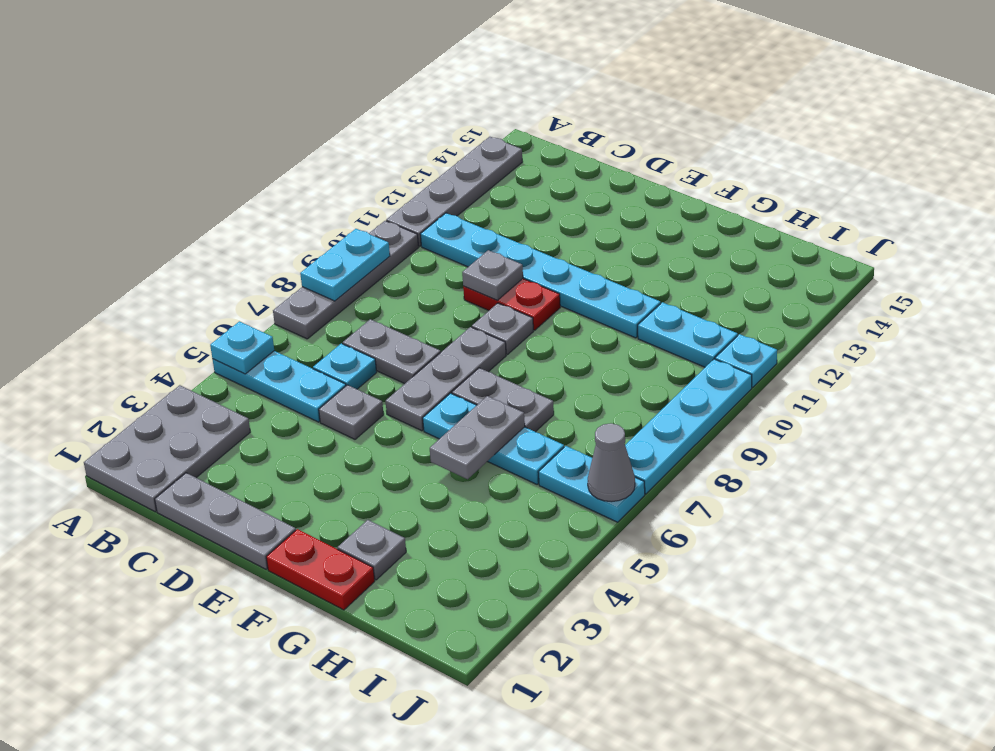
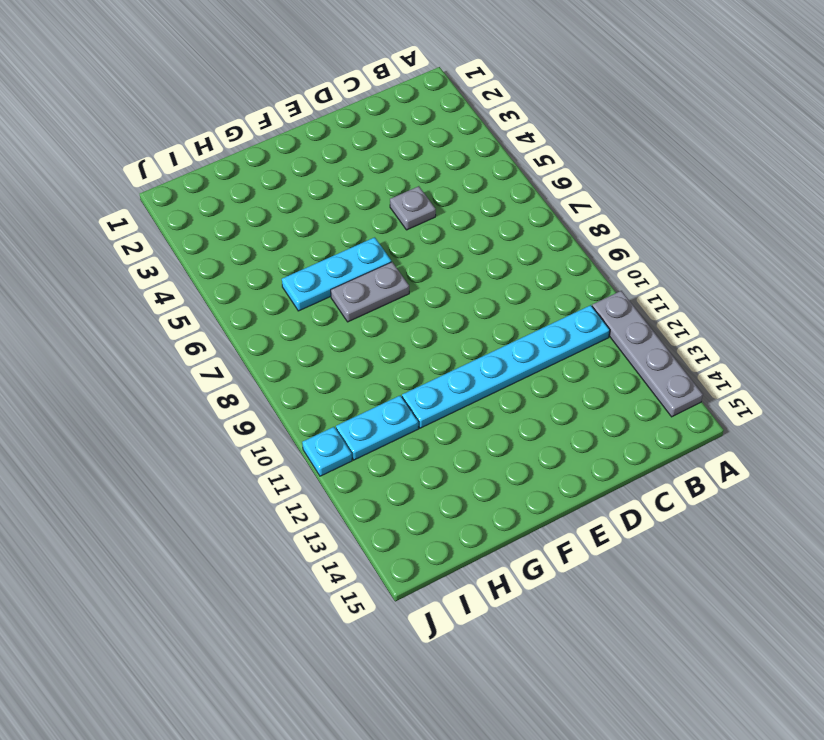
none -> grey 2x3 plate [84,385,250,512]
none -> cyan 1x3 plate [213,351,346,422]
none -> grey 1x4 plate [273,221,419,339]

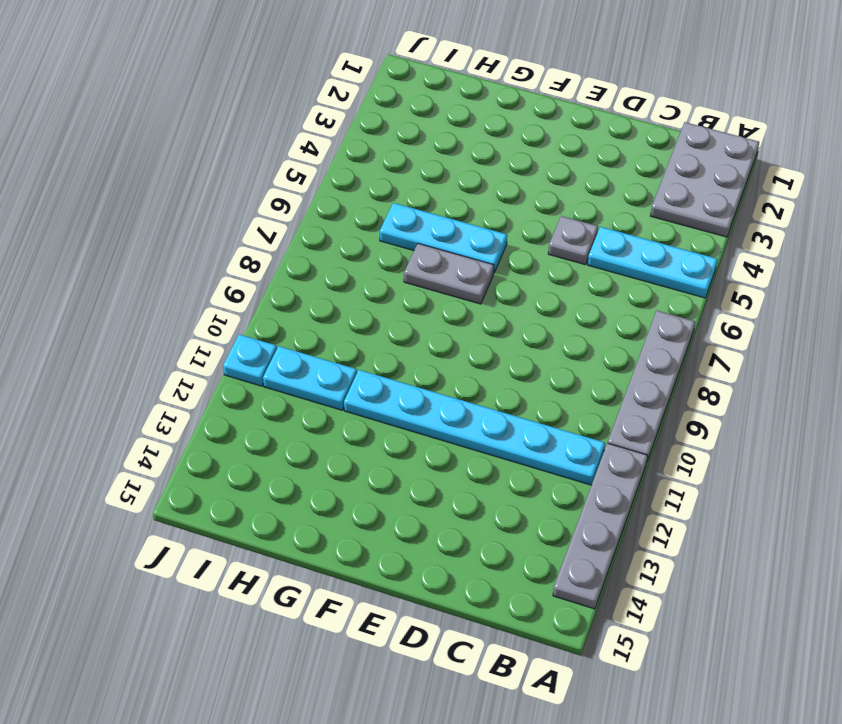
none -> grey 1x3 plate [155,473,296,569]
none -> cyan 1x1 plate [313,344,377,389]
none -> grey 1x2 plate [343,319,441,384]

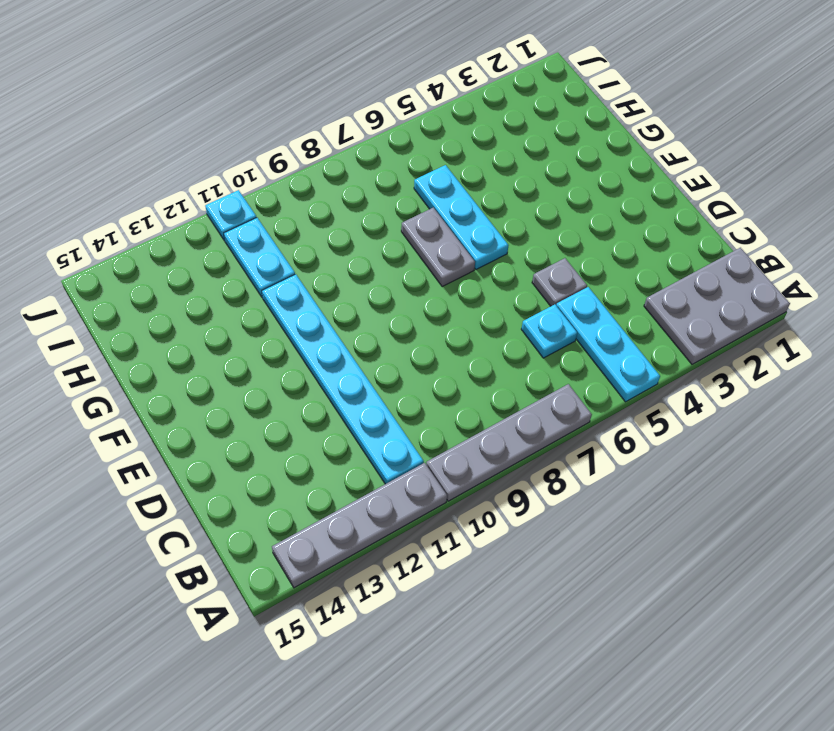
none -> grey 1x3 plate [155,473,296,569]
none -> grey 1x2 plate [343,319,441,384]
none -> red 1x2 plate [463,279,560,330]

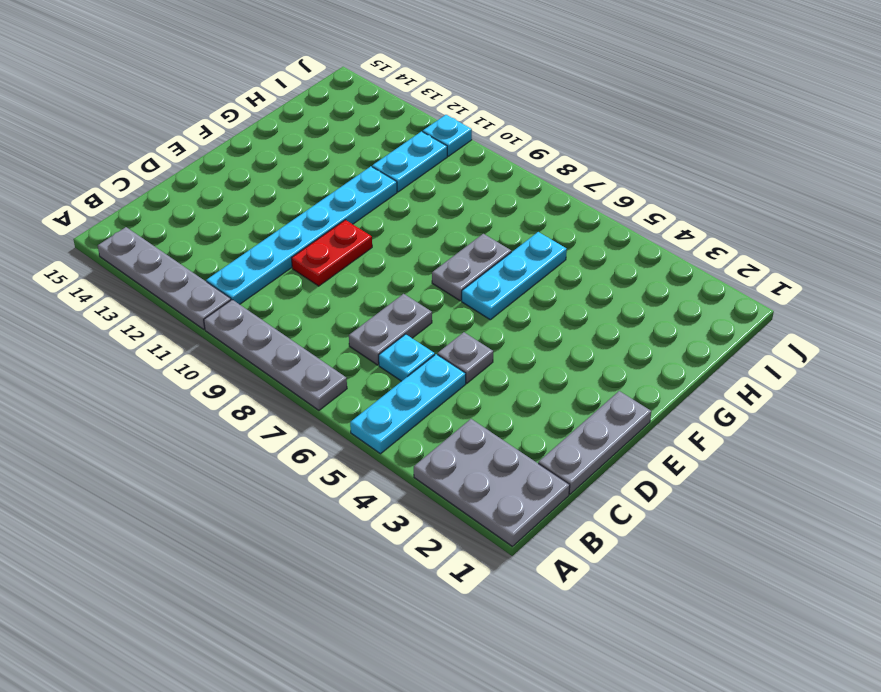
none -> grey 1x3 plate [385,327,506,431]
none -> grey 1x1 plate [472,303,534,355]
none -> red 1x2 plate [266,529,375,610]

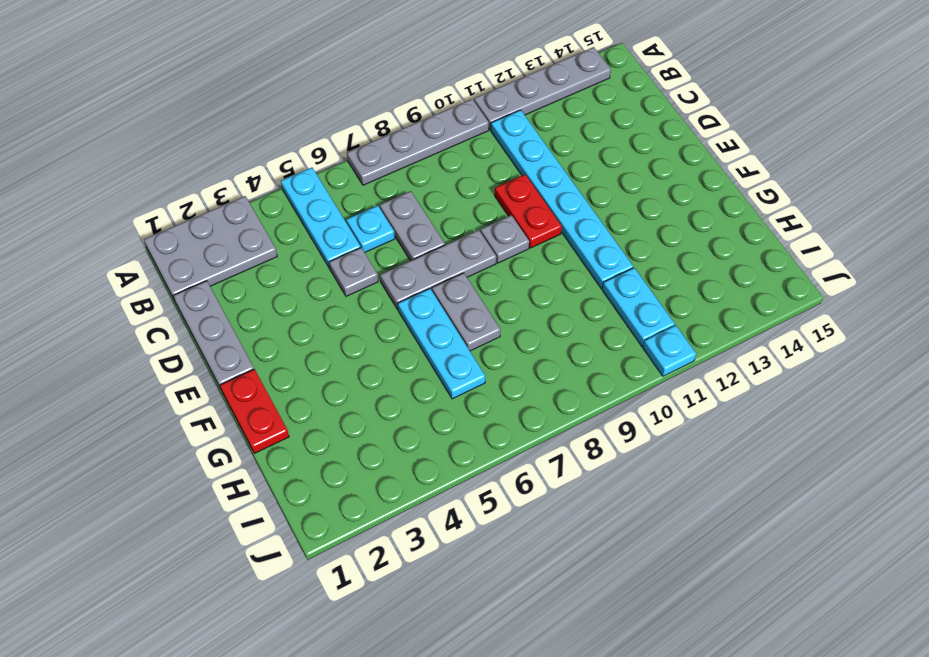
none -> grey 1x1 plate [337,520,406,580]
none -> cyan 1x2 plate [538,446,645,522]
none -> cyan 1x4 plate [625,359,752,494]

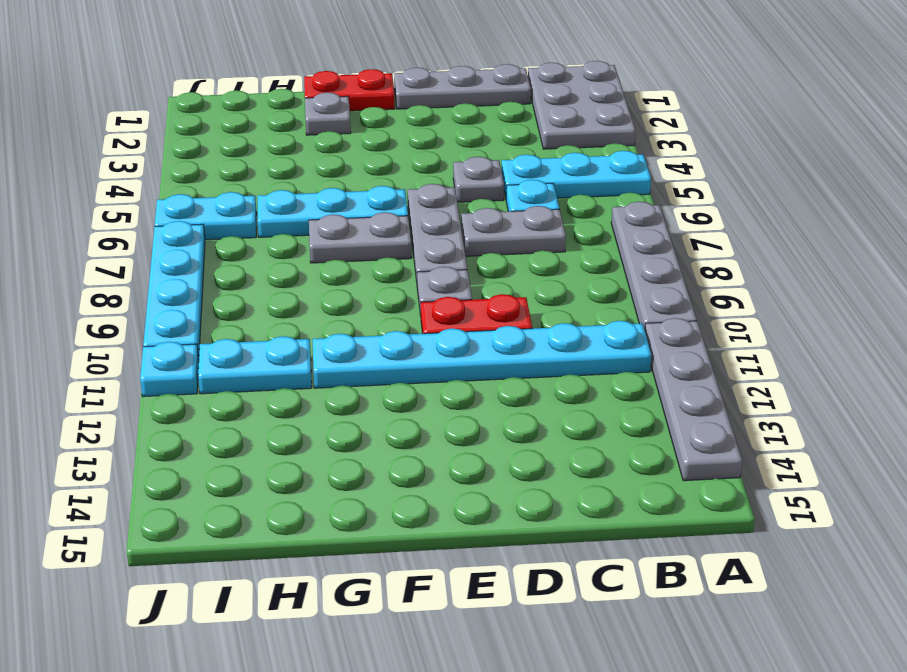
none -> cyan 1x1 plate [210,321,274,374]
none -> cyan 1x2 plate [300,229,390,301]
none -> grey 1x1 plate [462,250,523,300]

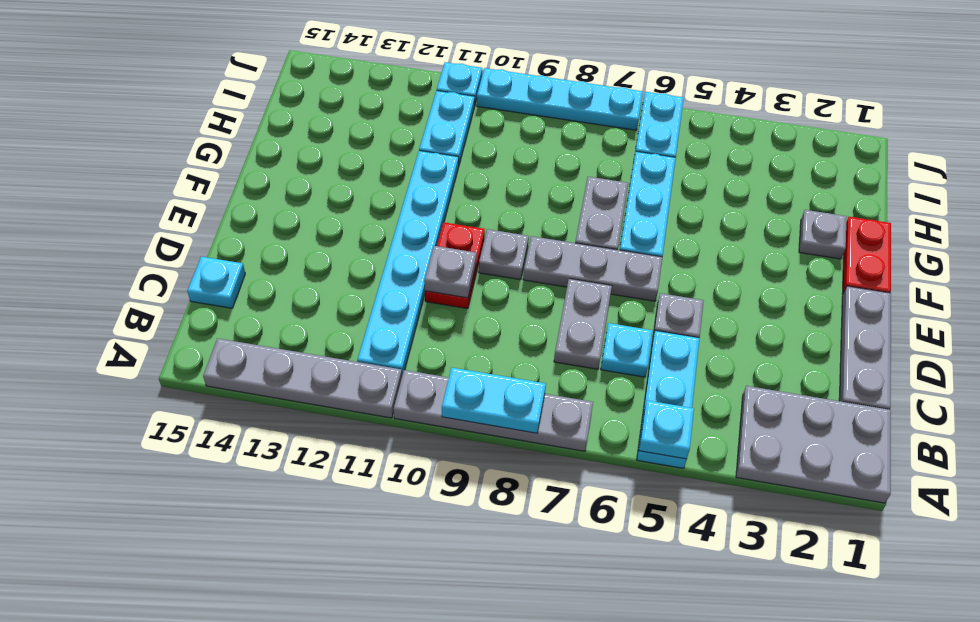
cyan 1x1 plate [187,257,245,308] -> none
none -> grey 1x2 plate [430,396,525,479]
none -> grey 1x1 cone [588,423,635,502]

